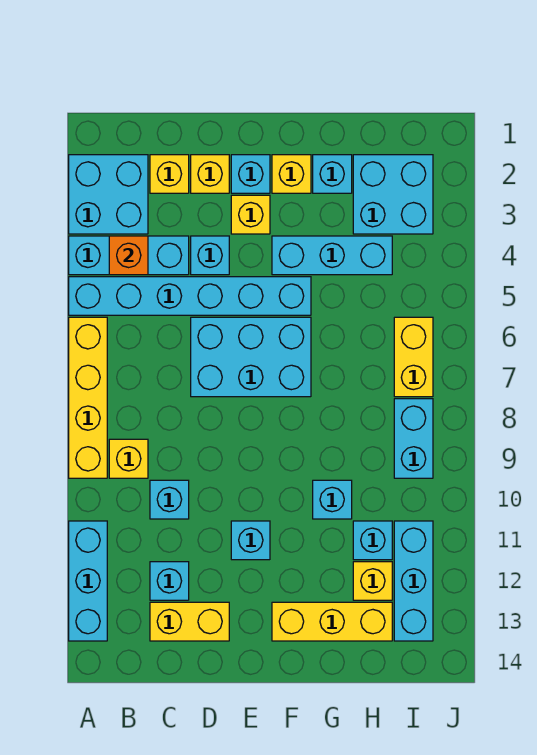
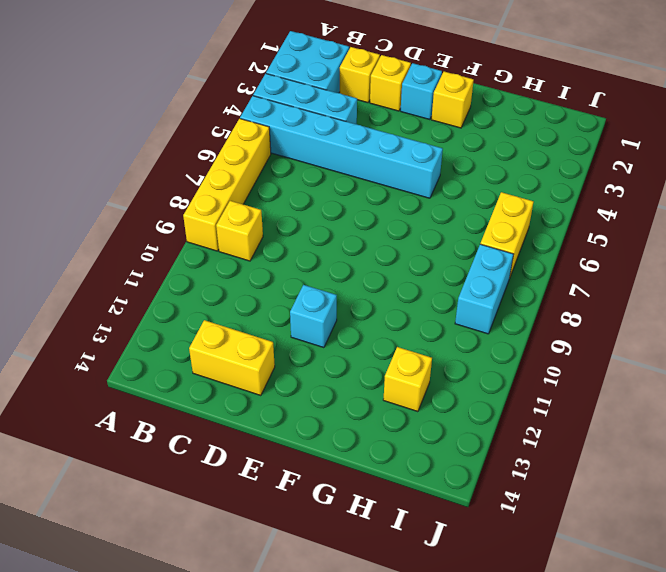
none -> cyan 1x3 brick [69,521,107,641]
none -> cyan 1x1 brick [150,480,189,519]
none -> cyan 1x1 brick [150,562,189,600]

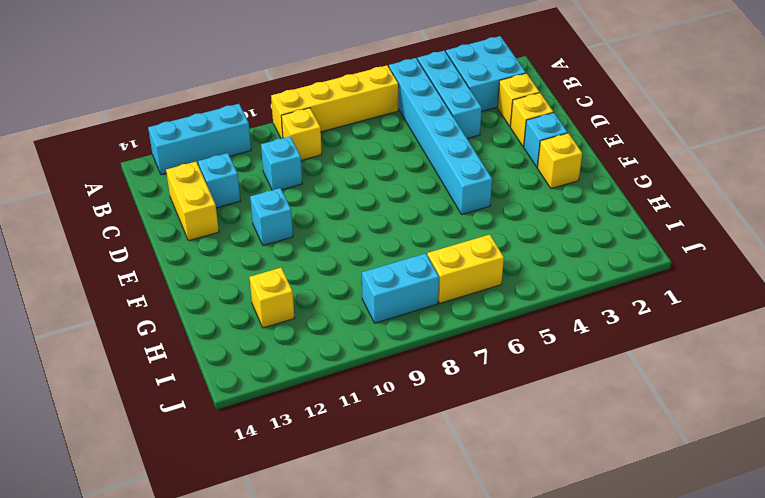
none -> cyan 1x1 brick [191,236,229,275]
none -> cyan 2x3 brick [191,317,311,397]
none -> yellow 1x1 brick [231,195,270,234]

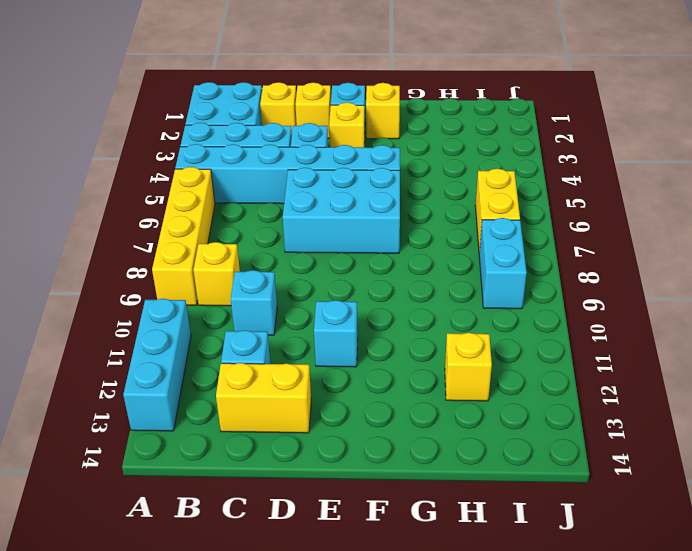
none -> cyan 1x3 brick [272,236,392,275]
none -> yellow 1x3 brick [272,602,392,641]
none -> cyan 1x1 brick [313,155,352,193]

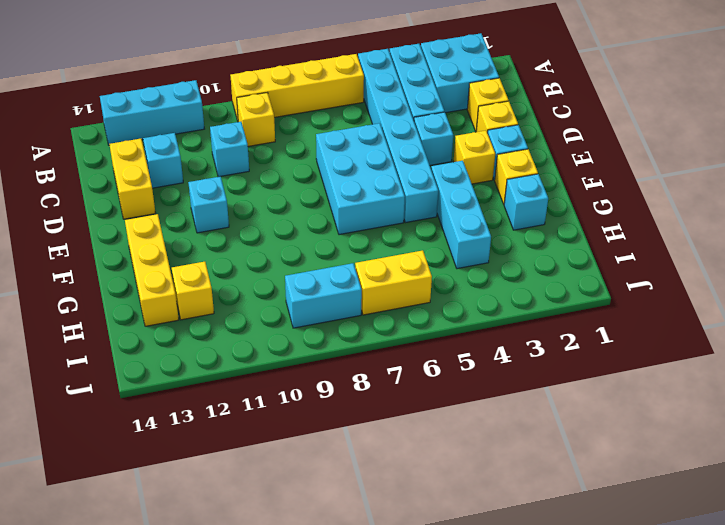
none -> cyan 1x1 brick [313,480,352,519]
none -> cyan 2x2 brick [353,155,433,234]
none -> cyan 1x1 brick [353,521,392,560]

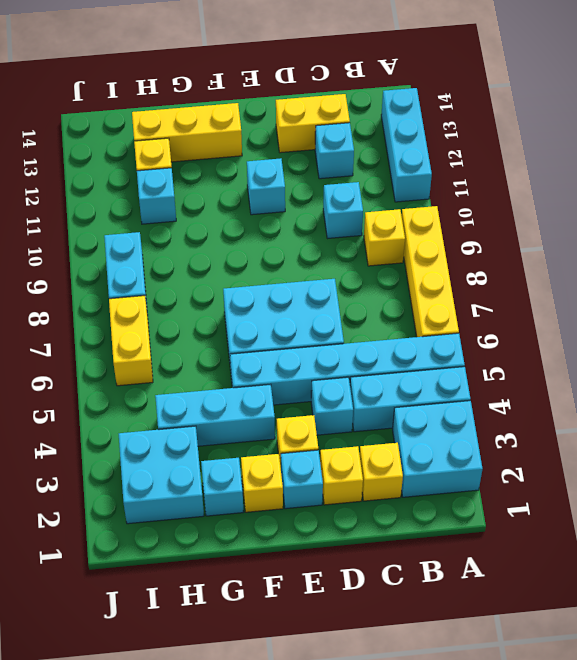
none -> cyan 1x1 brick [313,480,352,519]
none -> cyan 1x3 brick [394,521,433,641]
none -> orange 1x1 brick [109,236,148,275]

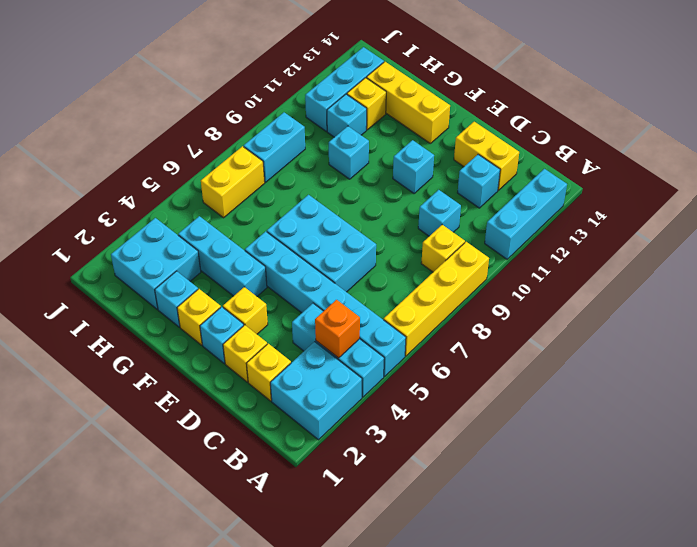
none -> cyan 1x1 brick [191,236,229,275]

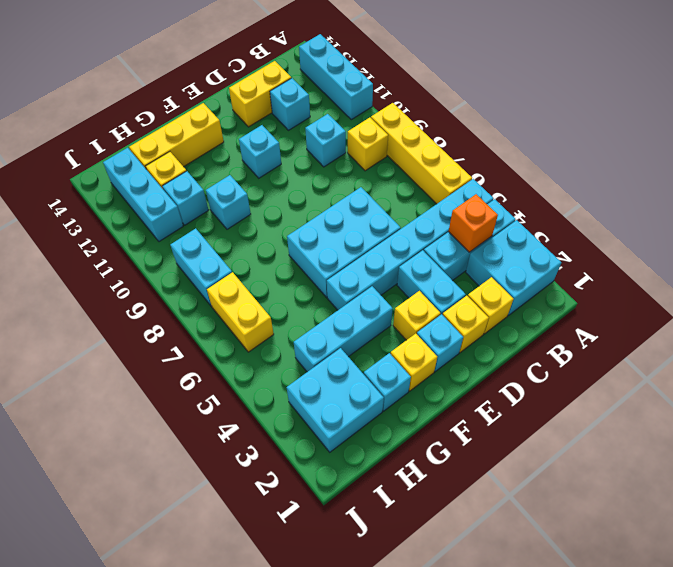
cyan 1x2 brick [397,250,466,315] -> cyan 1x1 brick [191,236,229,275]

